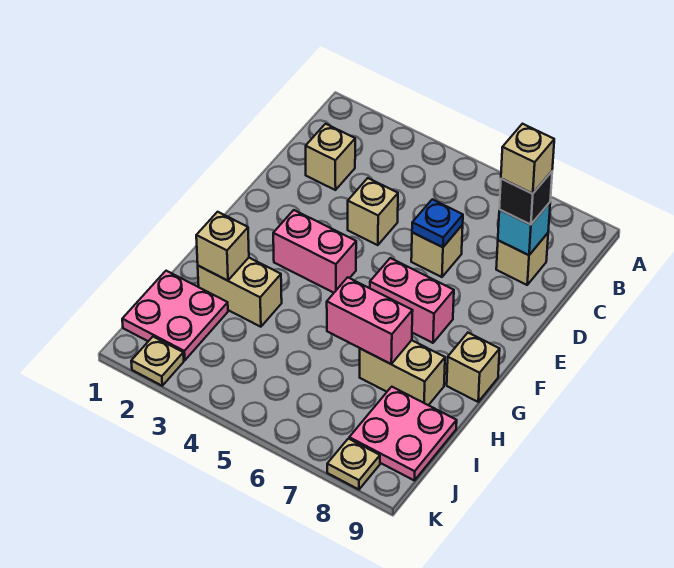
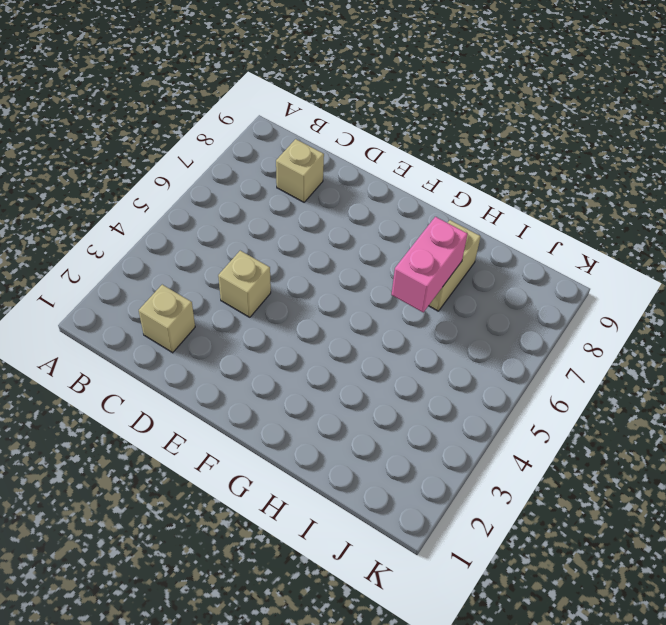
none -> tan 1x1 brick [411,225,463,277]
none -> pink 1x2 brick [273,210,356,293]
none -> pink 1x2 brick [370,258,454,343]

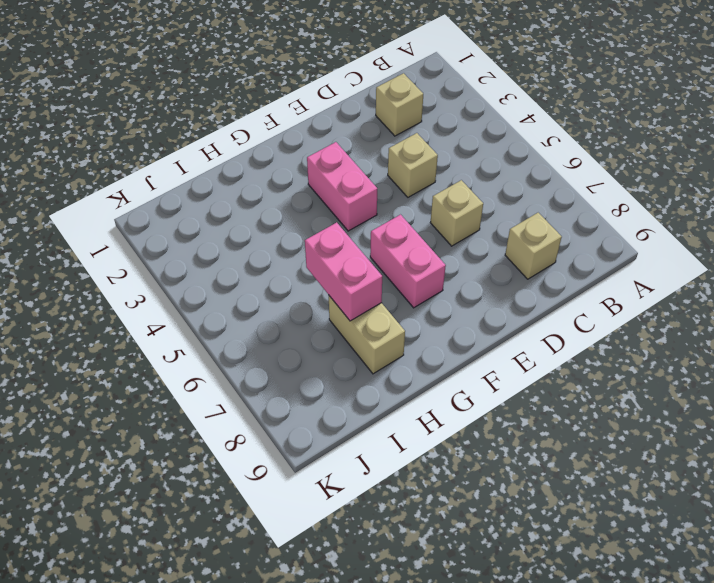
none -> tan 1x1 brick [447,333,500,402]
none -> tan 1x2 brick [198,258,282,327]
none -> pink 2x2 plate [122,271,228,360]

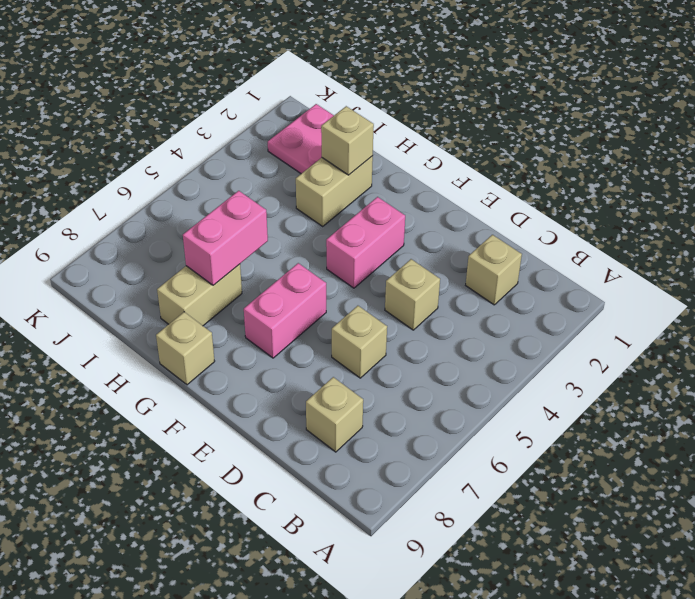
none -> pink 2x2 plate [349,387,457,481]
none -> tan 1x1 plate [131,337,184,386]
none -> tan 1x1 plate [327,439,380,489]

